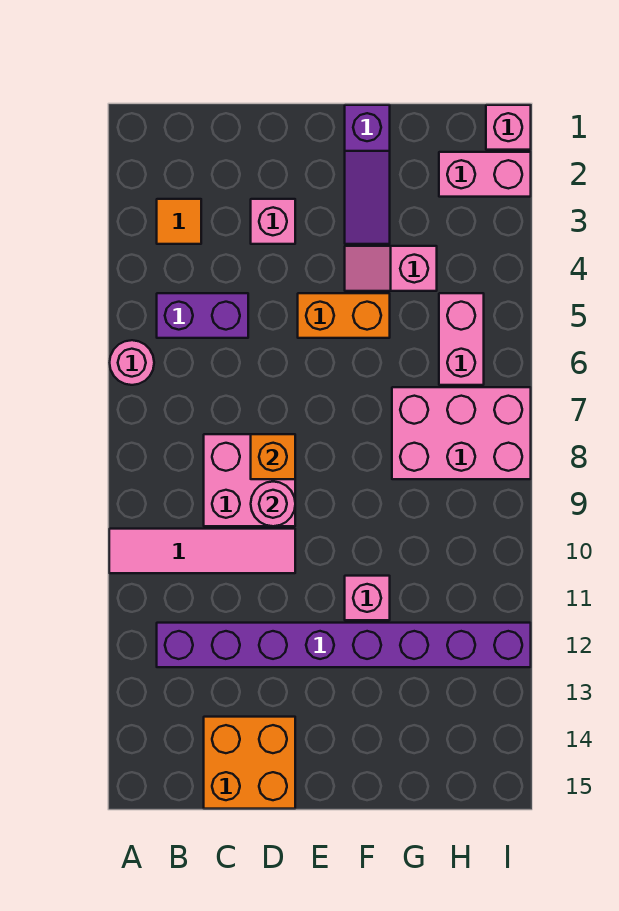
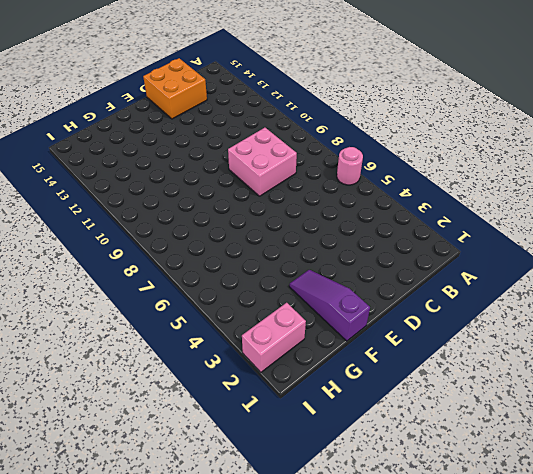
none -> pink 1x4 tile [109,529,295,573]
none -> orange 1x1 tile [157,199,201,244]
none -> purple 1x2 brick [157,293,248,338]

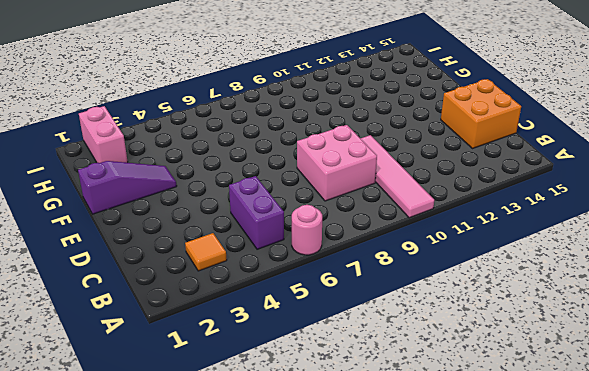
none -> purple 1x8 brick [157,623,531,667]
none -> pink 1x1 brick [251,199,295,244]
none -> orange 1x2 brick [298,293,390,338]

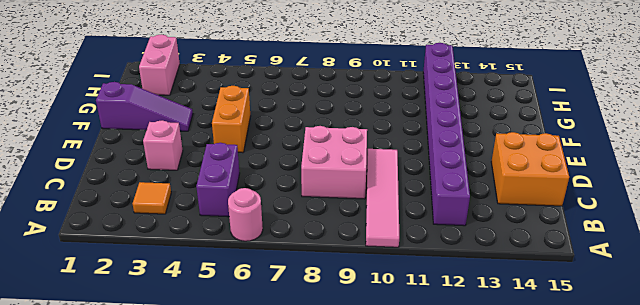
none -> pink 1x2 slope [345,246,437,291]
none -> pink 1x1 brick [345,576,390,620]
none -> pink 2x3 brick [392,387,531,479]

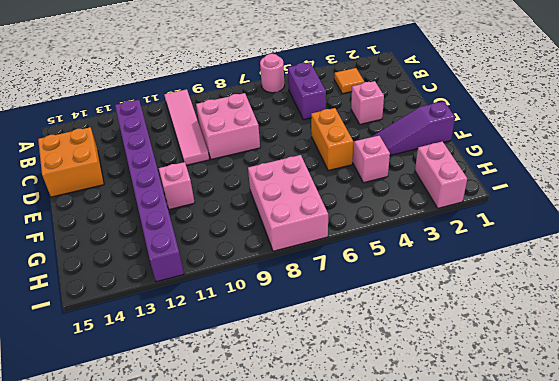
none -> pink 1x2 brick [439,293,484,385]
none -> pink 1x1 brick [486,105,531,150]
none -> orange 1x1 brick [251,434,295,479]

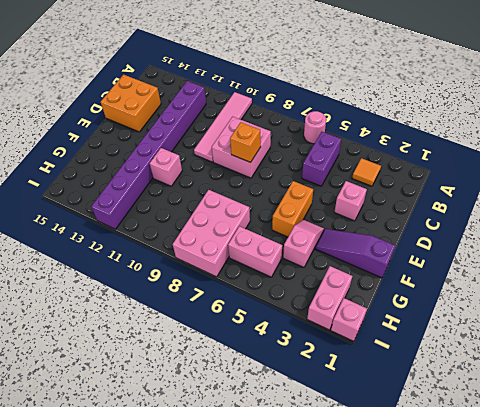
none -> pink 1x1 round brick [251,482,295,526]

